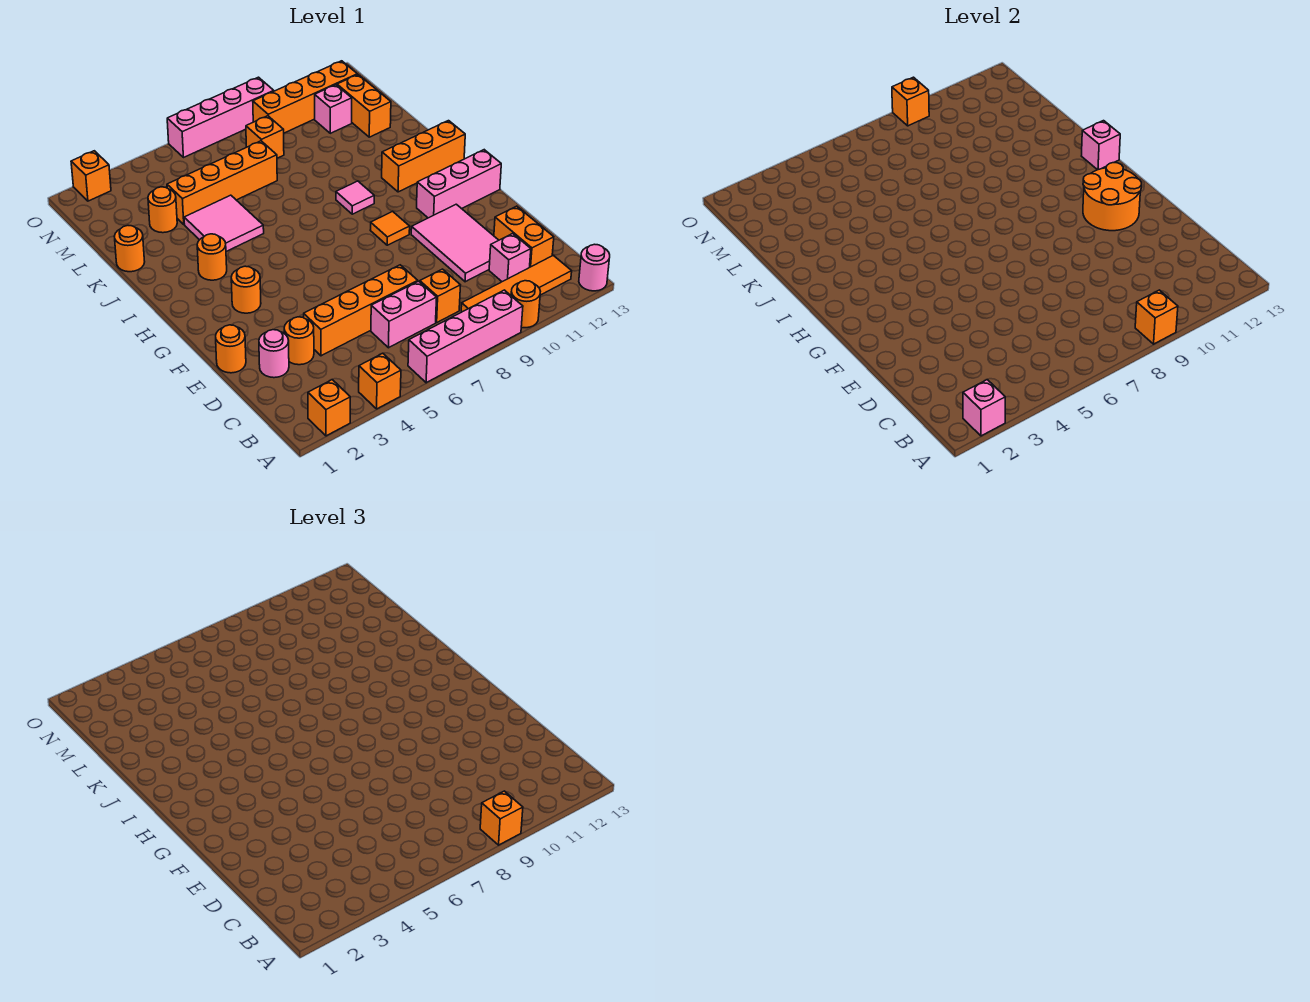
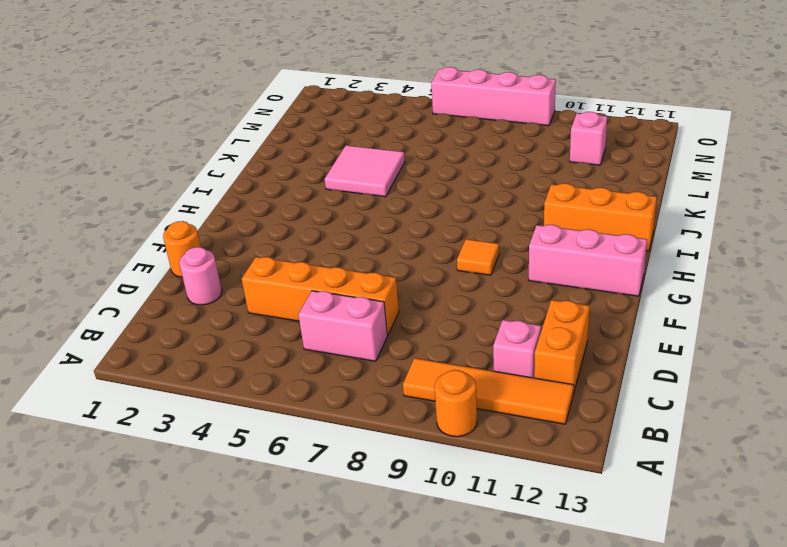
none -> orange 1x1 brick [308,380,350,436]
none -> orange 1x1 brick [359,353,401,409]
none -> pink 1x4 brick [408,290,523,383]
none -> pink 1x1 round brick [579,244,610,291]

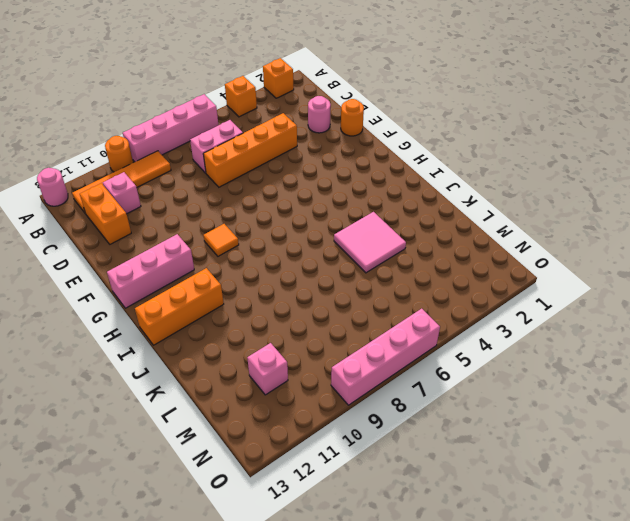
none -> orange 1x1 brick [420,269,460,322]
none -> orange 1x1 round brick [284,317,314,365]
none -> pink 2x3 tile [411,204,499,282]
none -> orange 1x1 round brick [231,266,261,313]

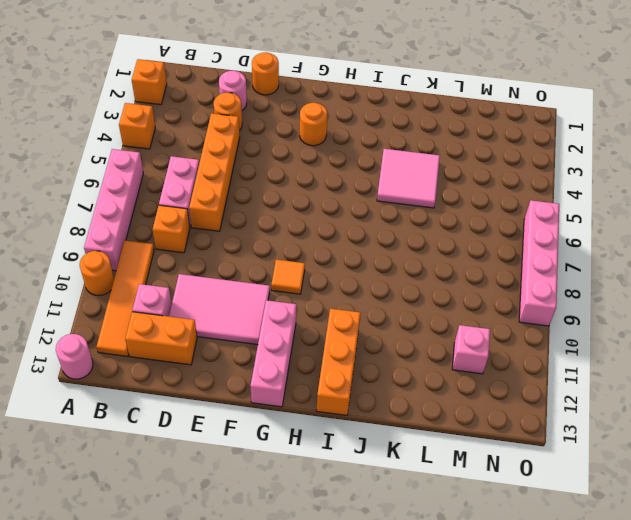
none -> orange 1x1 round brick [197,234,227,280]
none -> pink 1x1 tile [336,181,374,214]
none -> orange 1x1 round brick [114,226,145,272]
none -> orange 1x1 round brick [148,187,177,233]

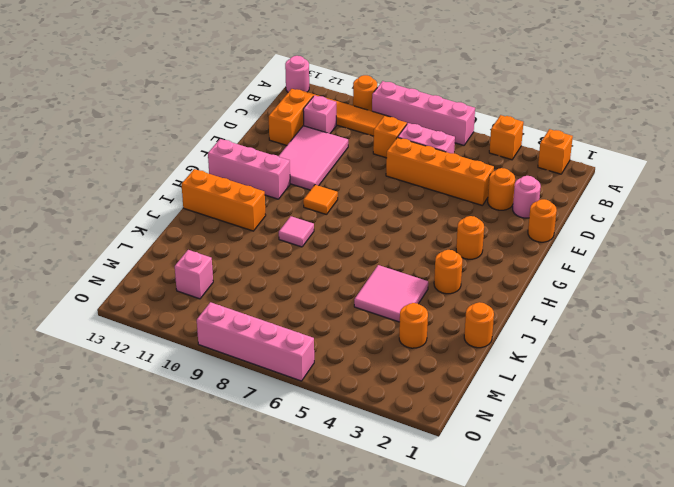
none -> orange 1x4 brick [167,141,277,225]
none -> orange 1x2 brick [337,75,391,137]
none -> orange 1x1 brick [246,116,284,158]
none -> orange 1x4 brick [253,61,357,133]

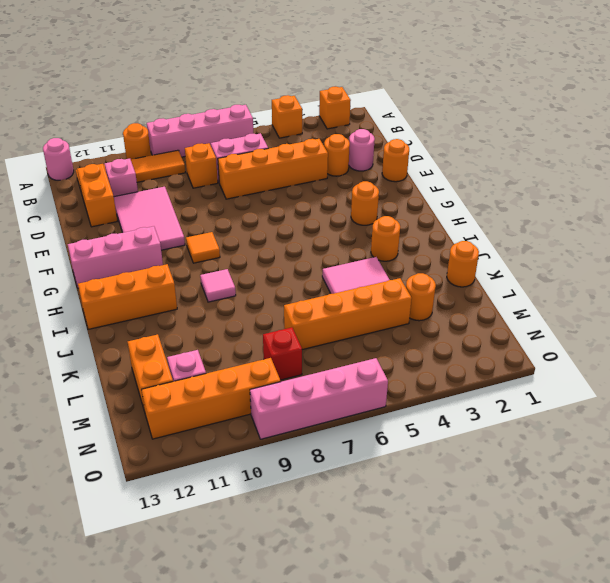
red 1x1 brick [263,327,302,380] -> orange 1x1 brick [246,116,284,158]
none -> orange 1x1 brick [71,151,111,201]
none -> pink 1x1 brick [963,380,1005,436]
none -> orange 1x1 brick [1135,290,1178,344]
none -> orange 2x2 round brick [1083,163,1142,231]

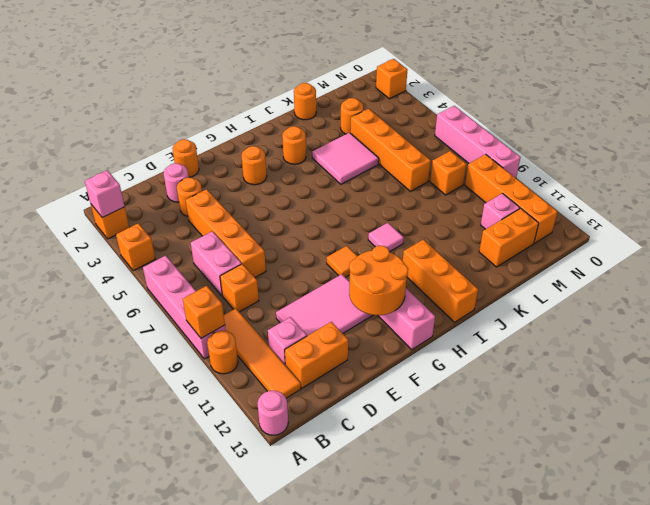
none -> pink 1x1 brick [1082,121,1120,170]
none -> orange 1x1 brick [892,77,929,126]
none -> orange 1x1 brick [480,791,523,845]

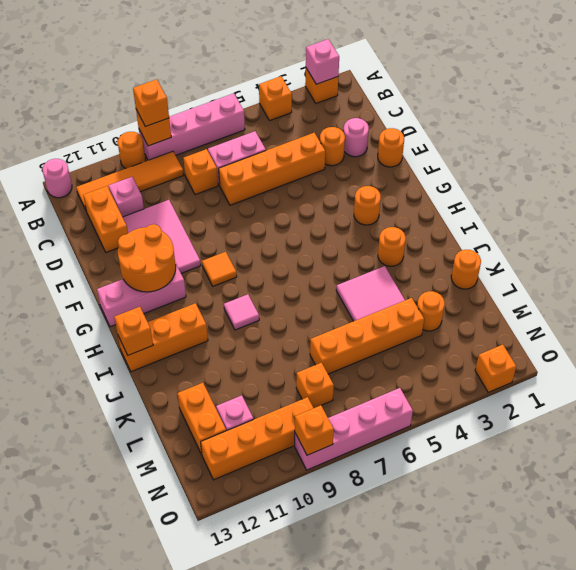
orange 1x1 brick [114,307,153,355] -> pink 1x1 brick [1082,121,1120,170]

